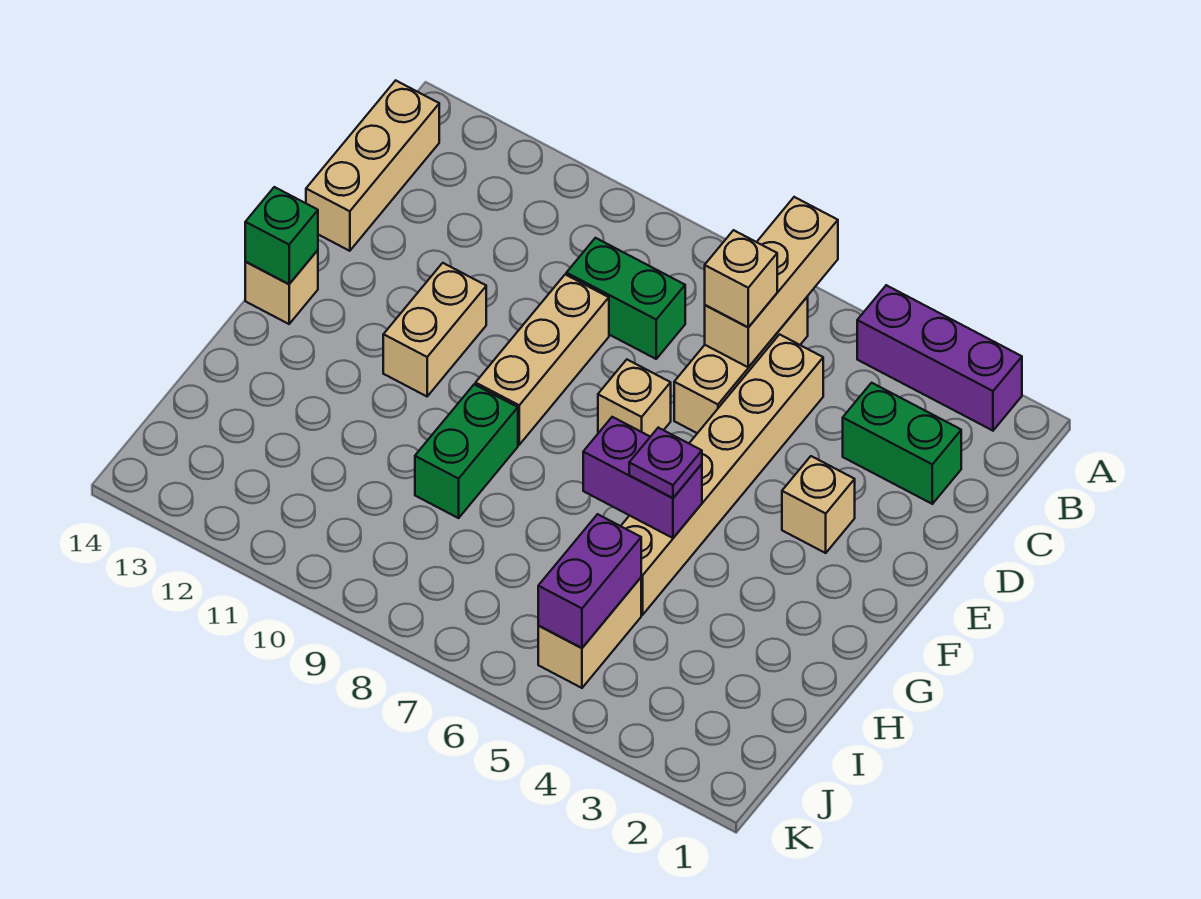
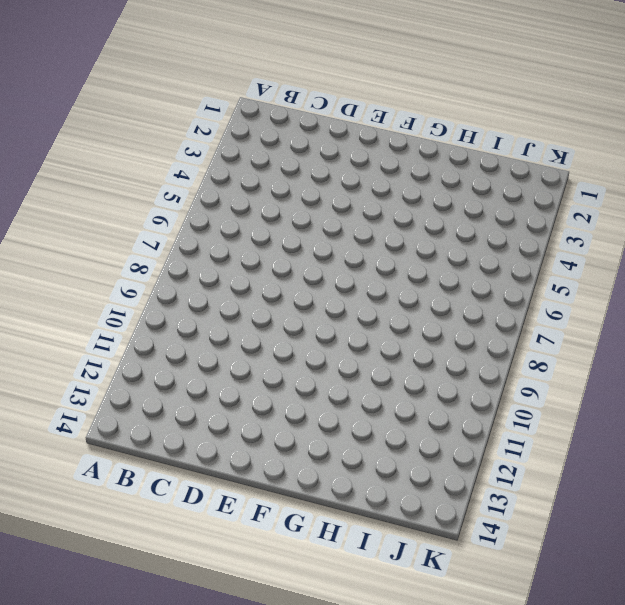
none -> purple 1x3 brick [857,285,1022,431]
none -> tan 1x3 brick [674,297,808,433]
none -> tan 1x3 brick [306,80,439,251]

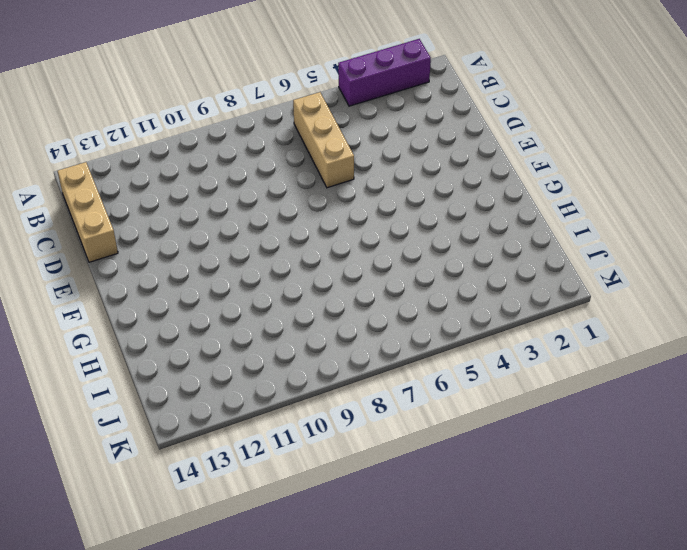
none -> green 1x2 brick [843,383,961,504]
none -> tan 1x6 brick [621,334,823,615]
none -> green 1x2 brick [566,238,685,359]

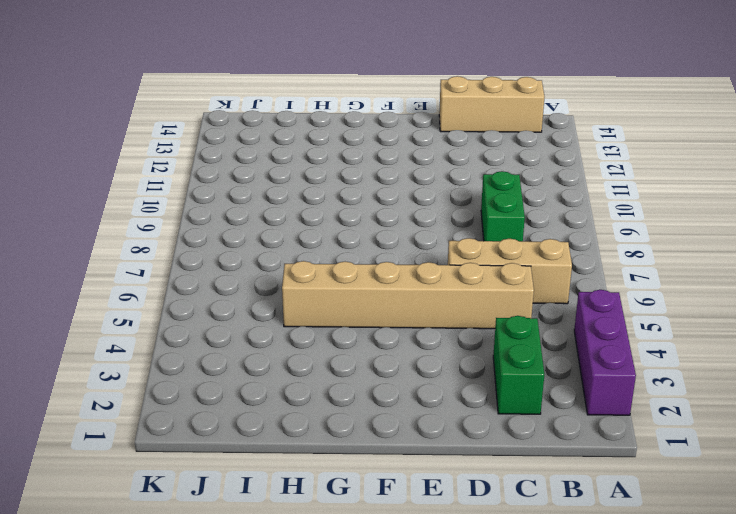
none -> tan 1x3 brick [476,275,609,445]
none -> tan 1x1 brick [782,456,855,553]
none -> tan 1x1 brick [598,360,671,437]

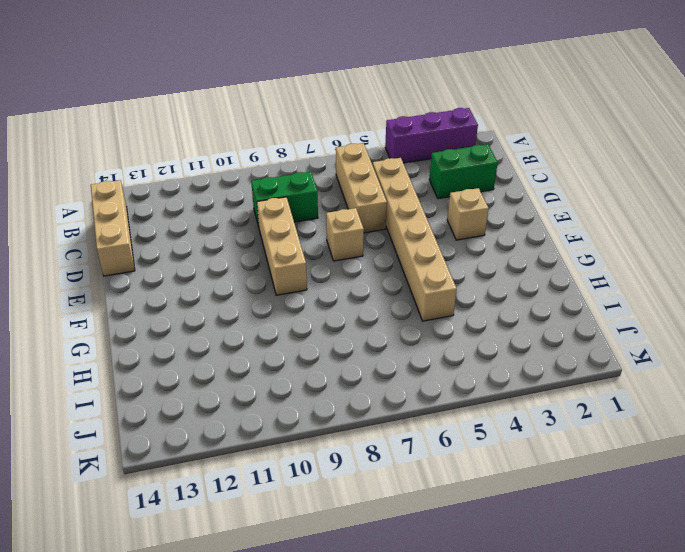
none -> tan 1x2 brick [383,263,486,396]
none -> tan 1x1 brick [245,250,318,324]
none -> green 1x2 brick [415,384,518,518]

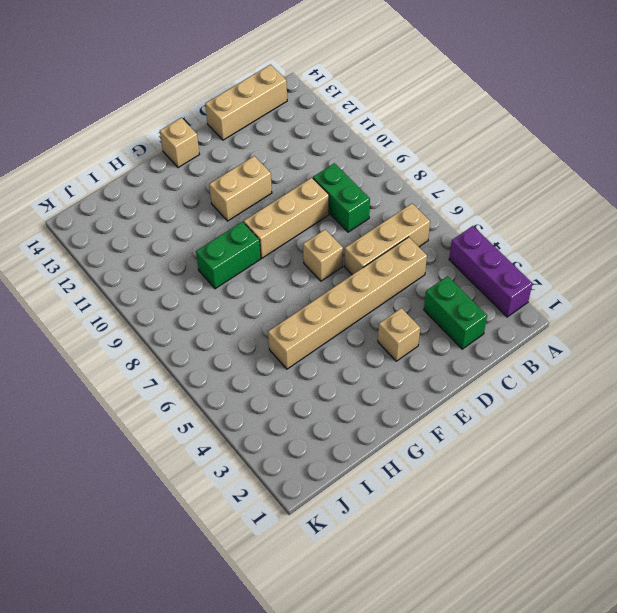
none -> tan 1x2 brick [538,578,641,688]
none -> tan 1x3 brick [705,197,838,367]
none -> green 1x1 brick [245,187,318,284]

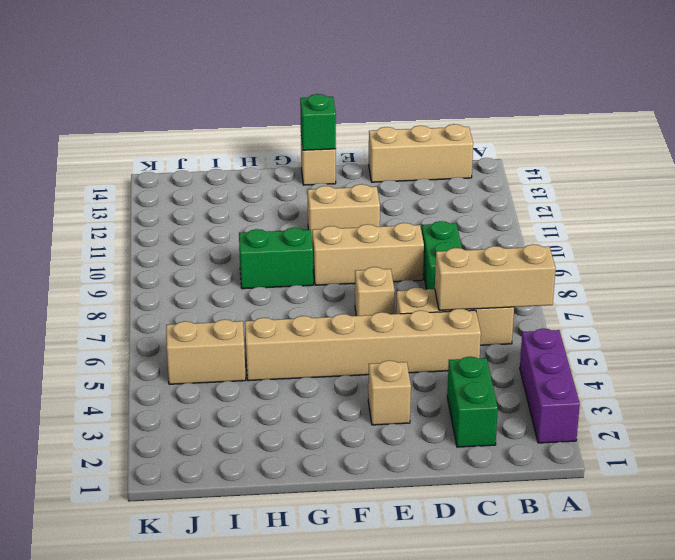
none -> purple 1x2 brick [583,417,702,538]
none -> purple 1x2 brick [538,514,641,648]
none -> tan 1x1 brick [705,230,777,327]

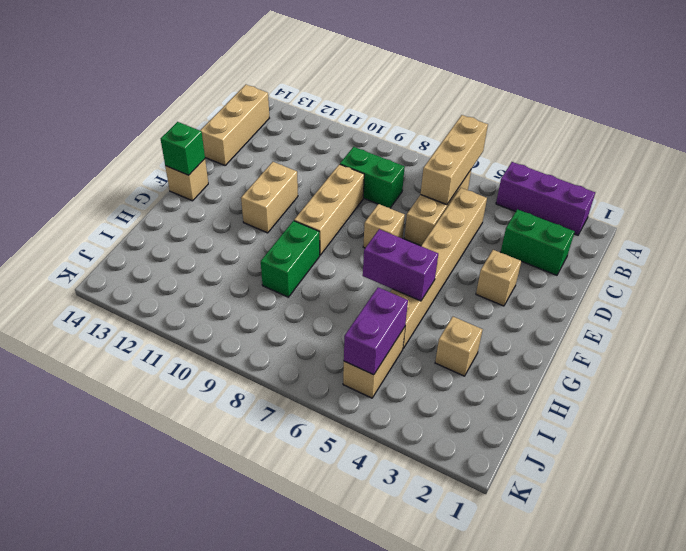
tan 1x1 brick [435,317,483,376] -> tan 1x1 brick moved to [705,230,777,327]
none -> purple 1x1 plate [629,428,702,498]

